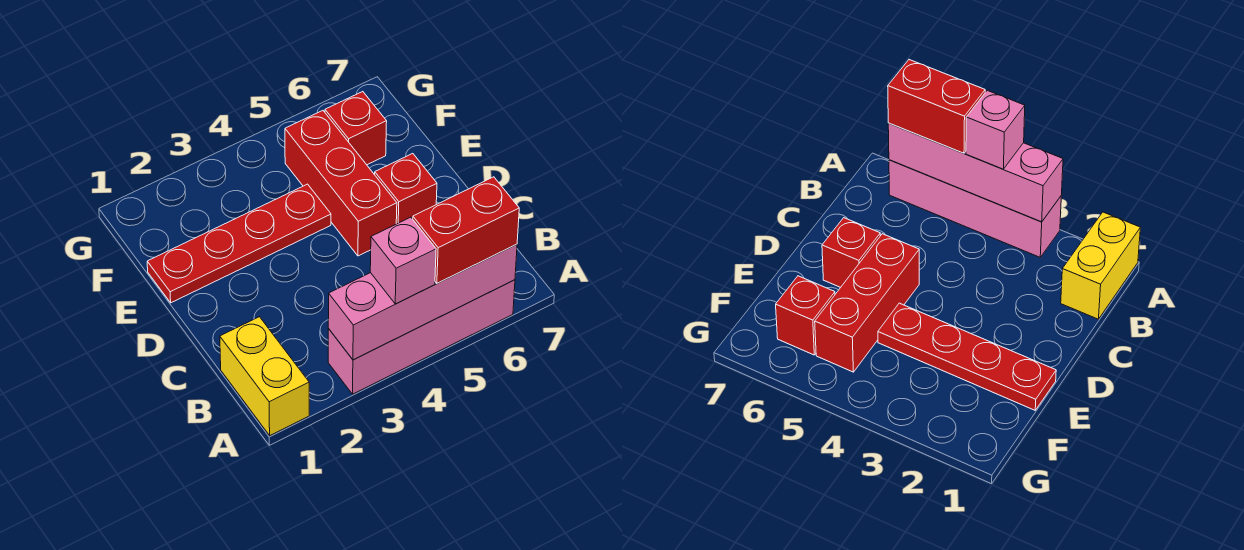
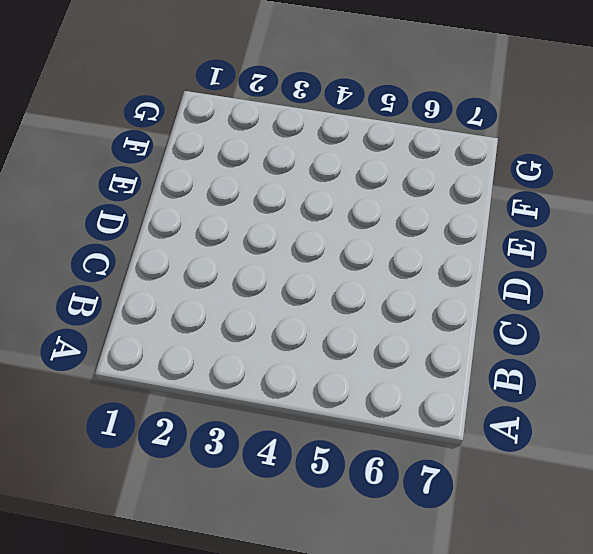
none -> yellow 1x2 brick [220,317,309,435]
none -> pink 1x4 brick [328,280,515,394]

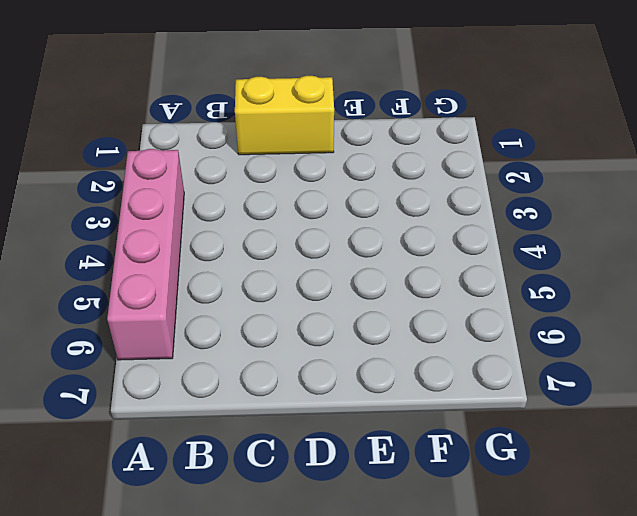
yellow 1x2 brick [235,76,334,155] -> yellow 1x2 brick moved to [220,317,309,435]
none -> red 1x3 brick [285,111,397,256]
none -> red 1x1 brick [375,154,437,224]

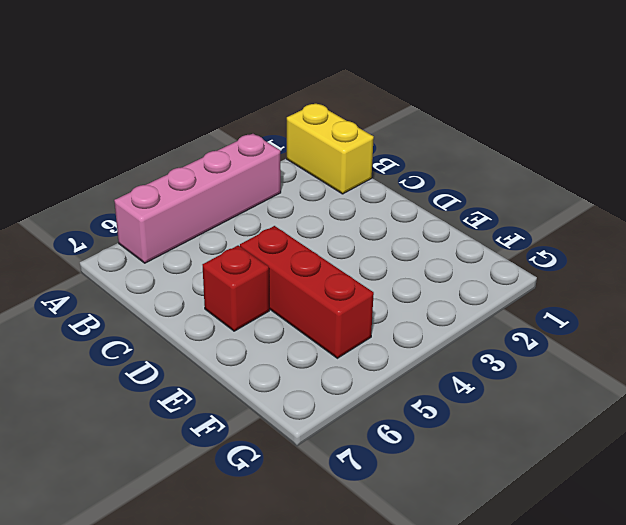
none -> red 1x4 plate [147,184,331,303]
none -> red 1x1 brick [325,92,387,165]

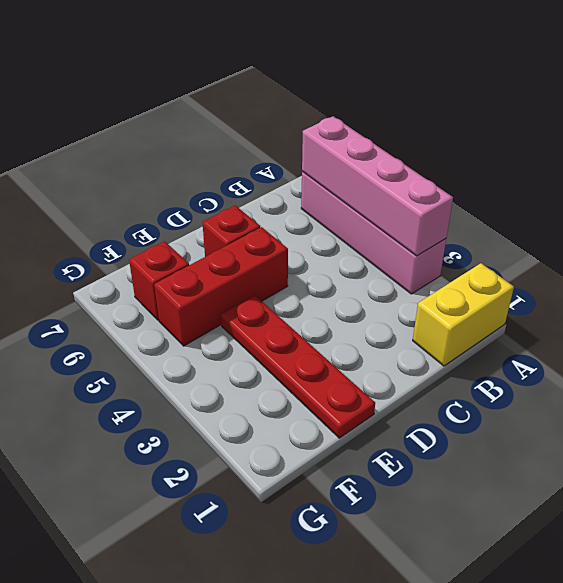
none -> pink 1x1 brick [370,217,436,304]
none -> red 1x2 brick [413,177,519,283]

